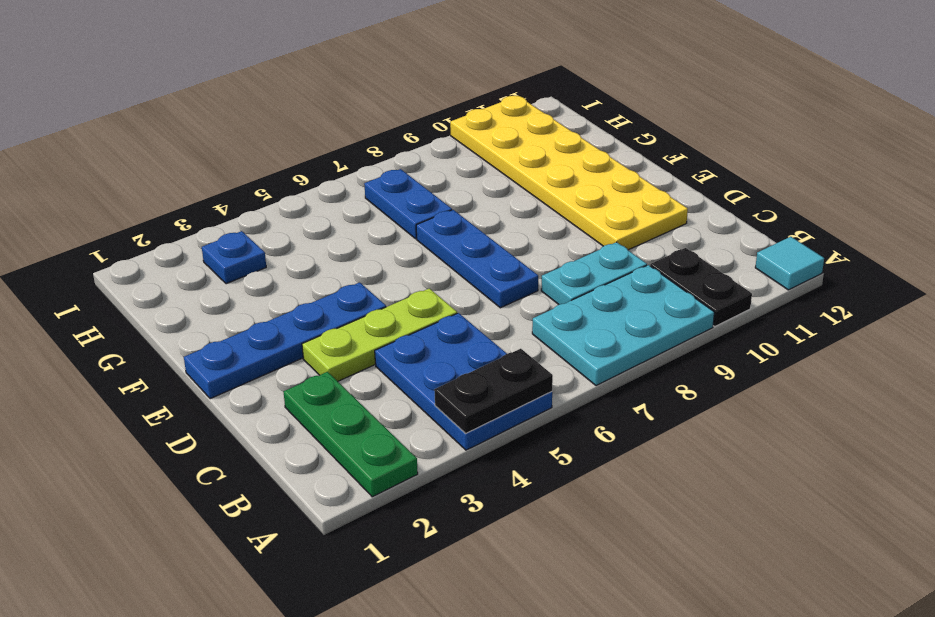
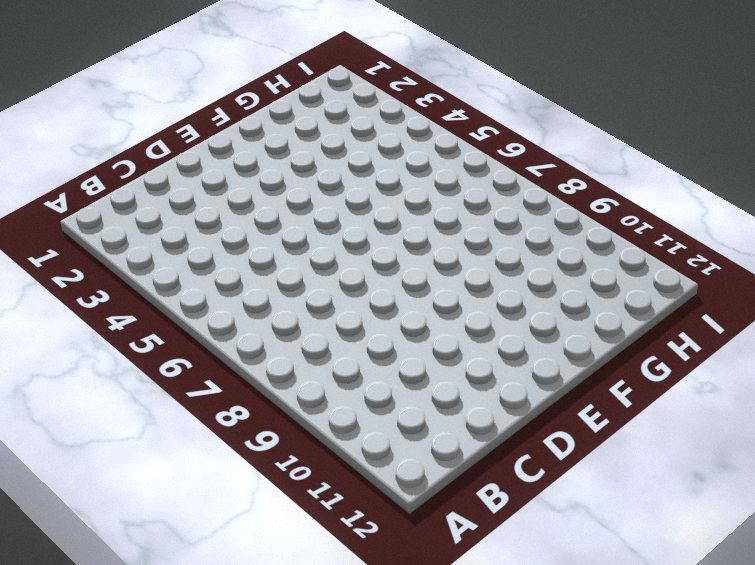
none -> green 1x3 plate [284,372,418,497]
none -> blue 2x3 plate [375,313,552,450]
none -> cyan 2x3 plate [532,265,714,386]

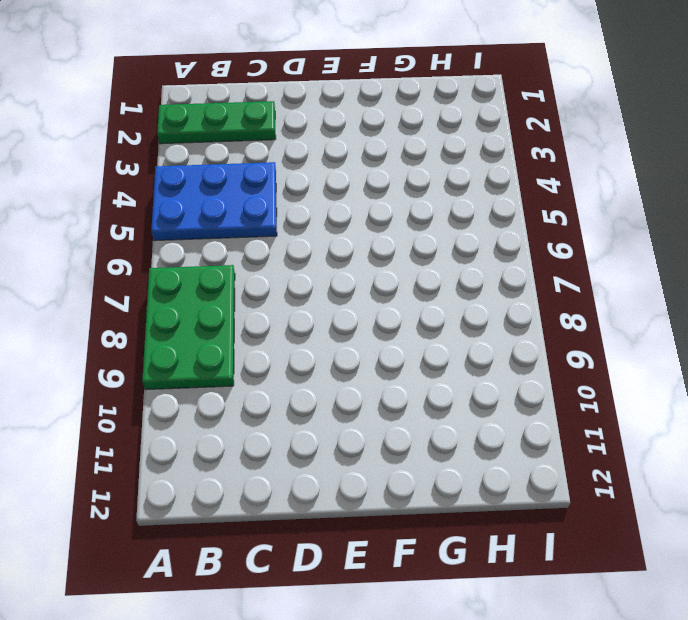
green 2x3 plate [142,265,235,390] -> cyan 2x3 plate [532,265,714,386]
none -> black 1x2 plate [650,248,752,326]
none -> cyan 1x1 tile [755,237,824,290]
none -> cyan 1x2 plate [541,242,647,305]

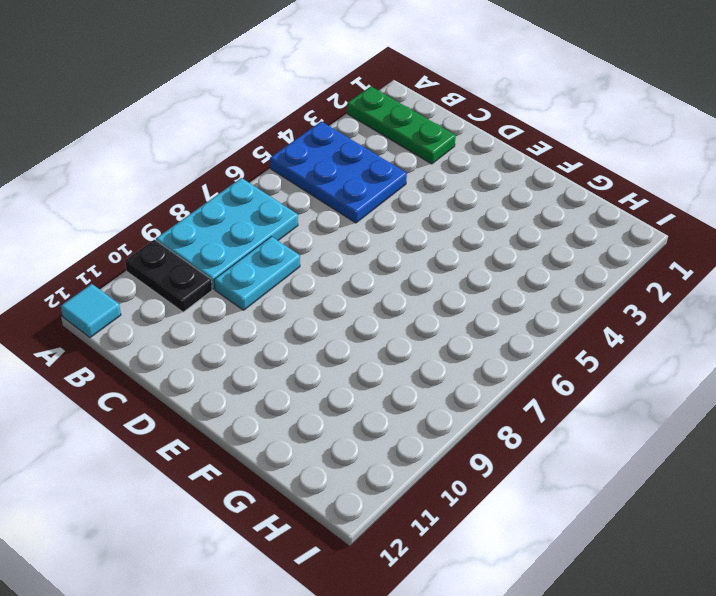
none -> lime 1x3 plate [302,288,457,381]
none -> blue 1x3 plate [416,210,538,308]
none -> yellow 2x6 plate [450,96,688,250]

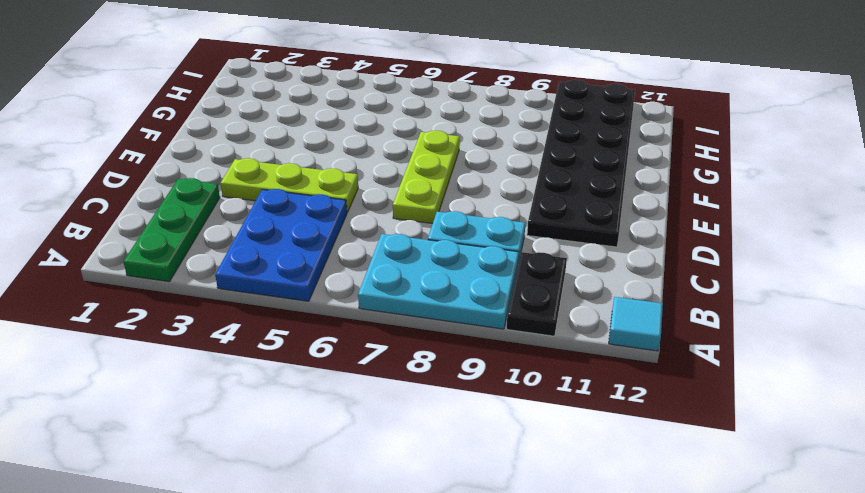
lime 1x3 plate [393,130,460,223] -> blue 1x3 plate [416,210,538,308]
black 2x6 plate [527,80,635,247] -> yellow 2x6 plate [450,96,688,250]
none -> blue 1x4 plate [184,282,386,399]
none -> blue 1x2 plate [364,169,452,239]
none -> blue 1x1 plate [202,231,266,284]

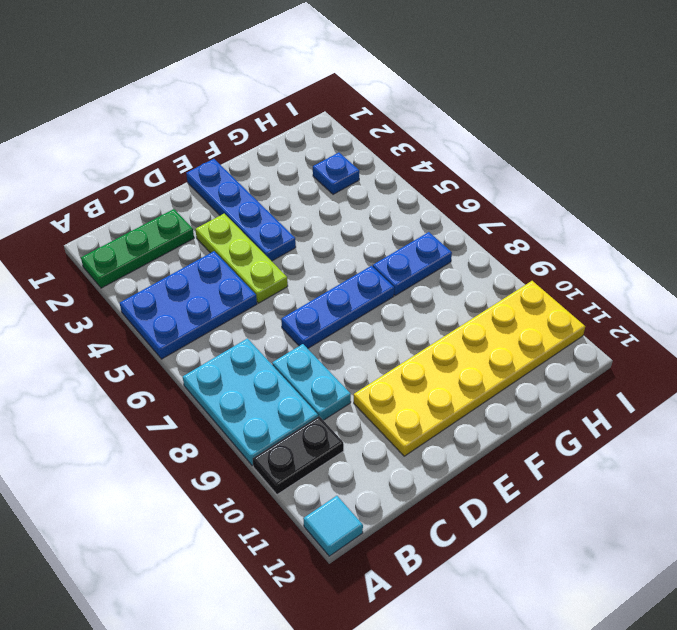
none -> black 1x2 plate [434,349,553,434]

